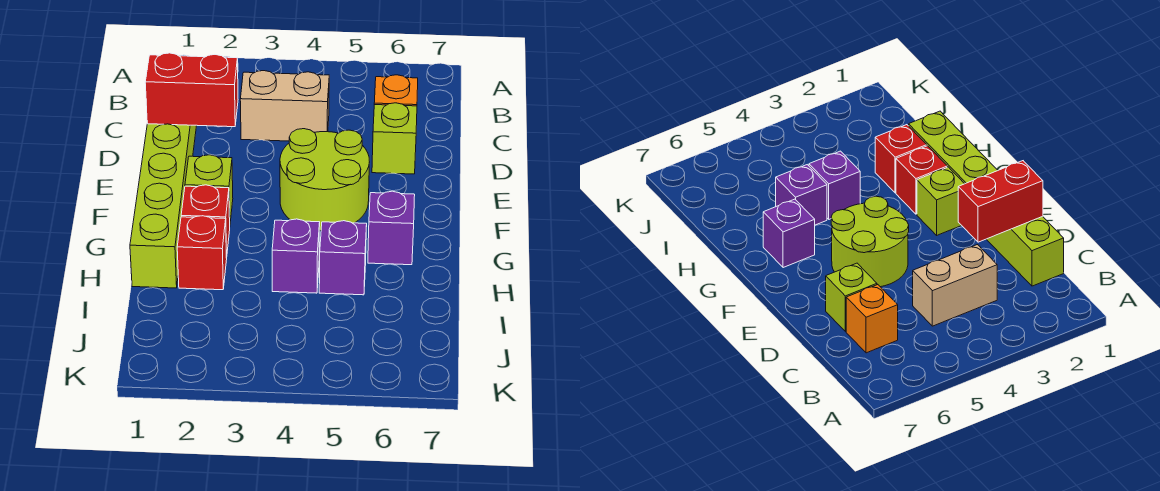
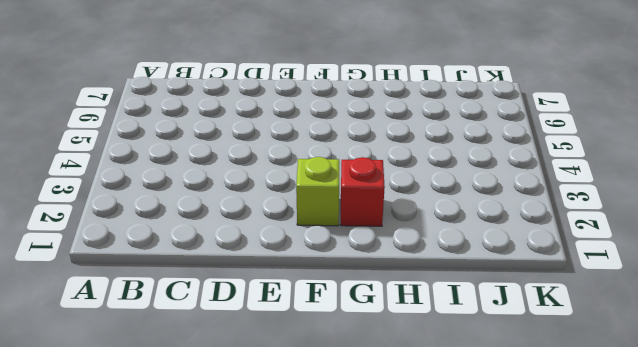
none -> lime 1x6 brick [130,124,197,288]
none -> tan 1x2 brick [240,71,329,141]
none -> orange 1x1 brick [374,75,418,106]

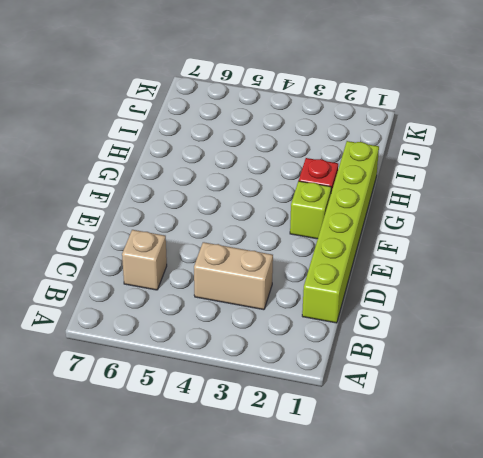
tan 1x1 brick [122,230,167,290] -> orange 1x1 brick [374,75,418,106]
none -> lime 1x1 brick [372,103,417,174]
none -> lime 2x2 round brick [280,129,369,231]
none -> purple 1x1 brick [368,191,415,265]

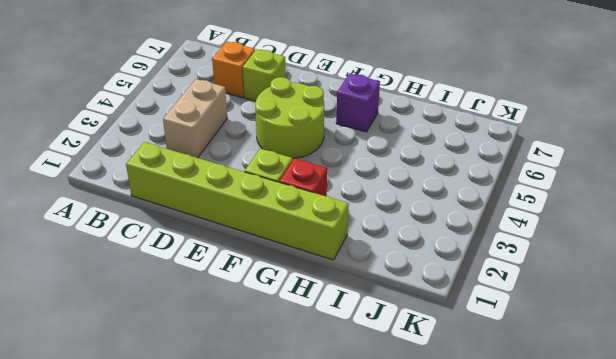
none -> red 1x1 brick [177,216,227,290]
none -> purple 1x1 brick [272,219,320,293]
none -> purple 1x1 brick [319,221,367,295]

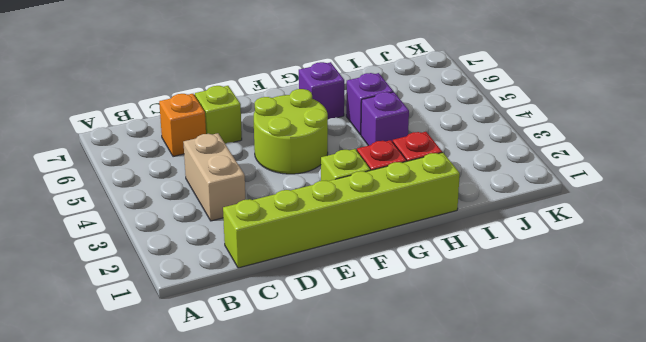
none -> red 1x2 brick [145,53,238,127]

